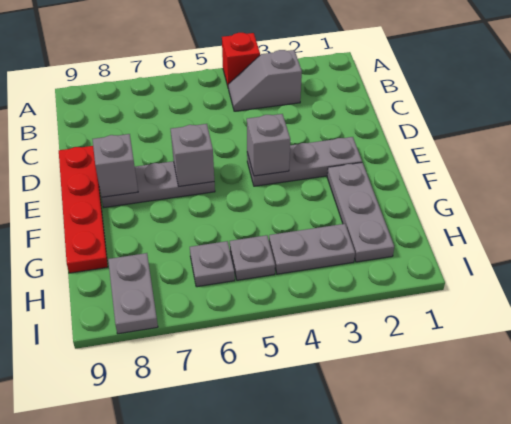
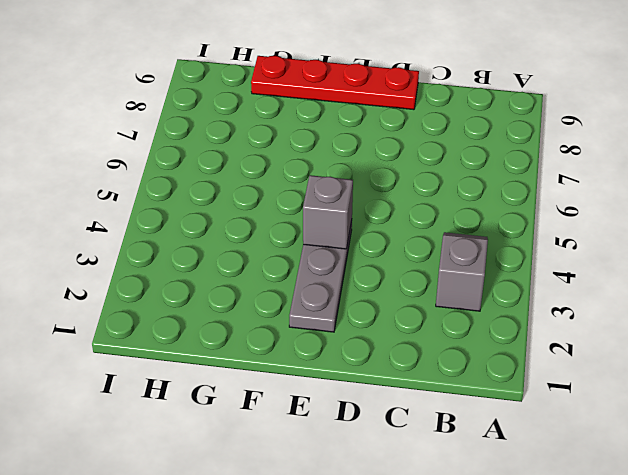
none -> red 1x1 brick [222,33,260,86]
none -> grey 1x3 plate [102,161,215,207]
none -> grey 1x3 plate [327,163,394,262]

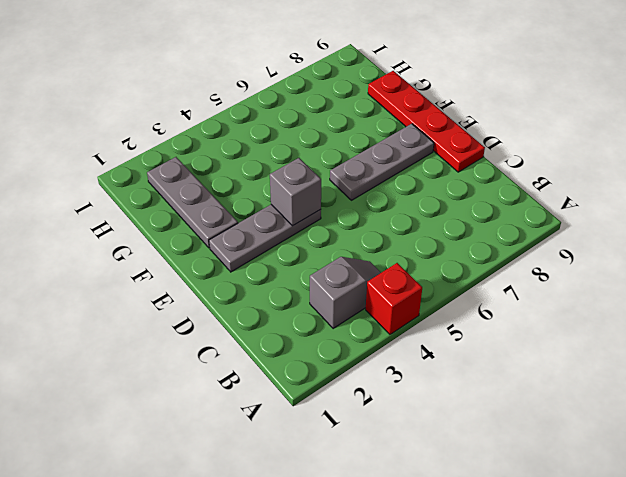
none -> grey 1x2 plate [269,224,355,274]
none -> grey 1x1 plate [230,235,275,280]
none -> grey 1x1 plate [190,241,235,287]

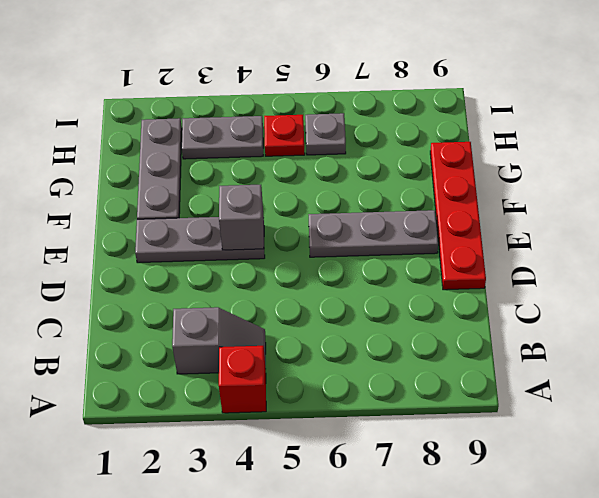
red 1x1 plate [264,115,305,156] -> grey 1x1 plate [230,235,275,280]
none -> grey 1x2 plate [108,253,158,334]
none -> grey 1x1 brick [171,124,214,186]
none -> grey 1x1 brick [93,134,138,197]

